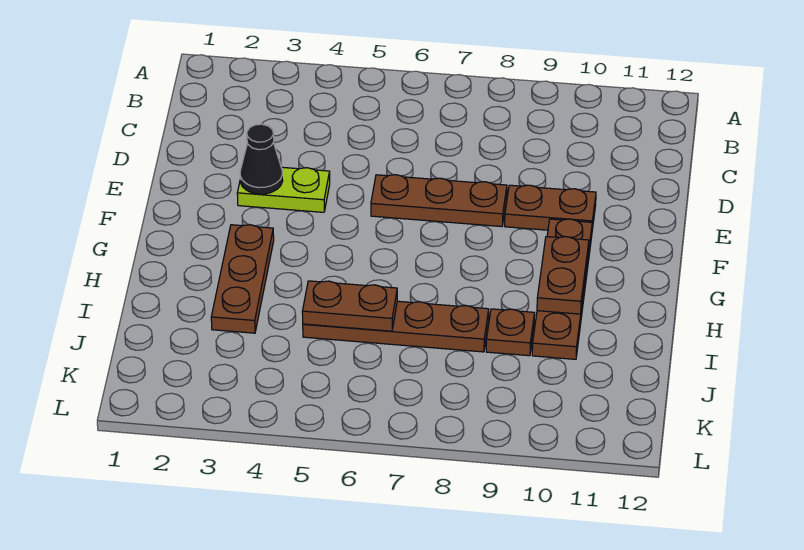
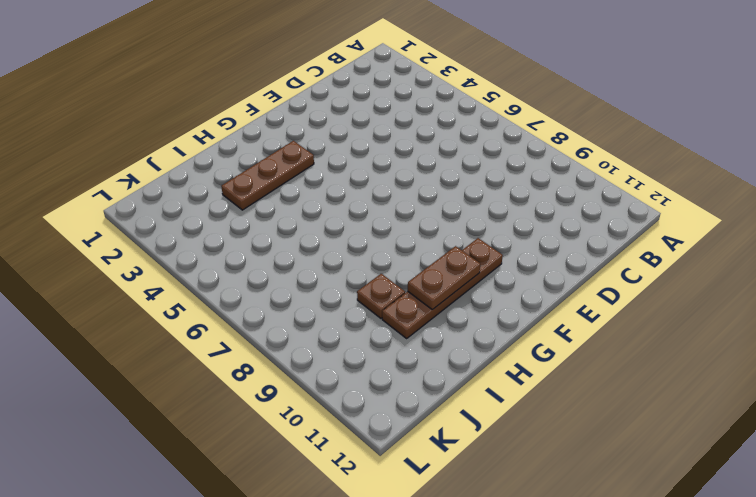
none -> lime 1x2 plate [237,167,330,212]
none -> brown 1x3 plate [371,175,507,227]

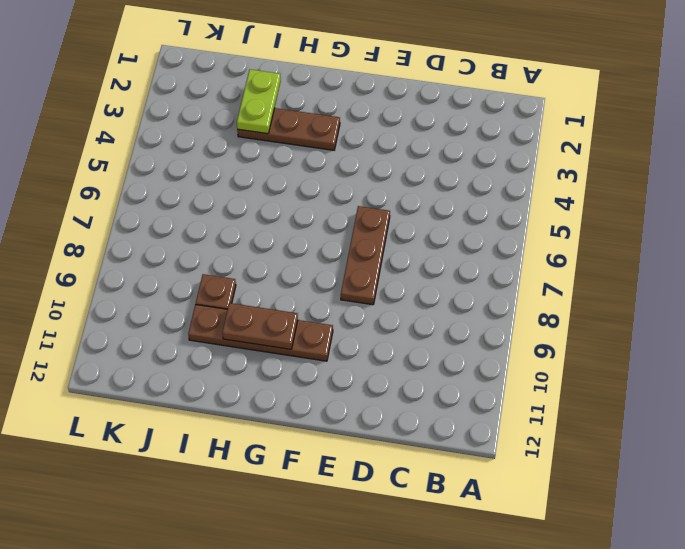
lime 1x2 plate [237,69,281,134] -> lime 1x2 plate moved to [237,167,330,212]
none -> brown 1x2 plate [505,185,596,230]
none -> brown 1x4 plate [303,301,489,352]

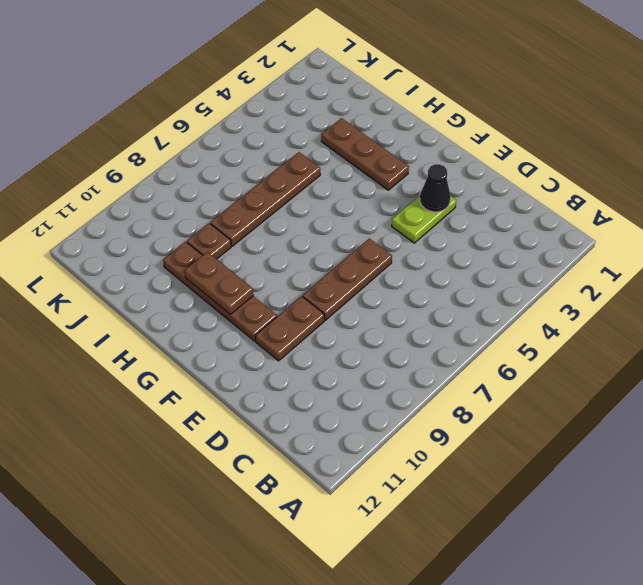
none -> brown 1x2 plate [302,281,397,331]

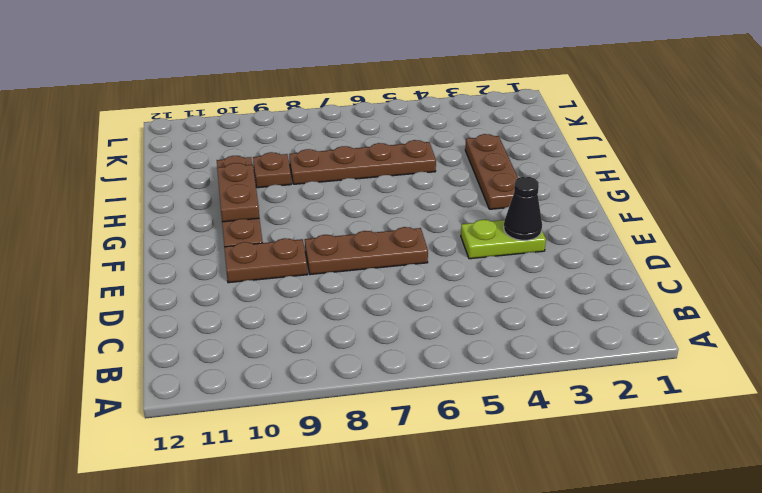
none -> brown 1x2 plate [302,281,397,331]

